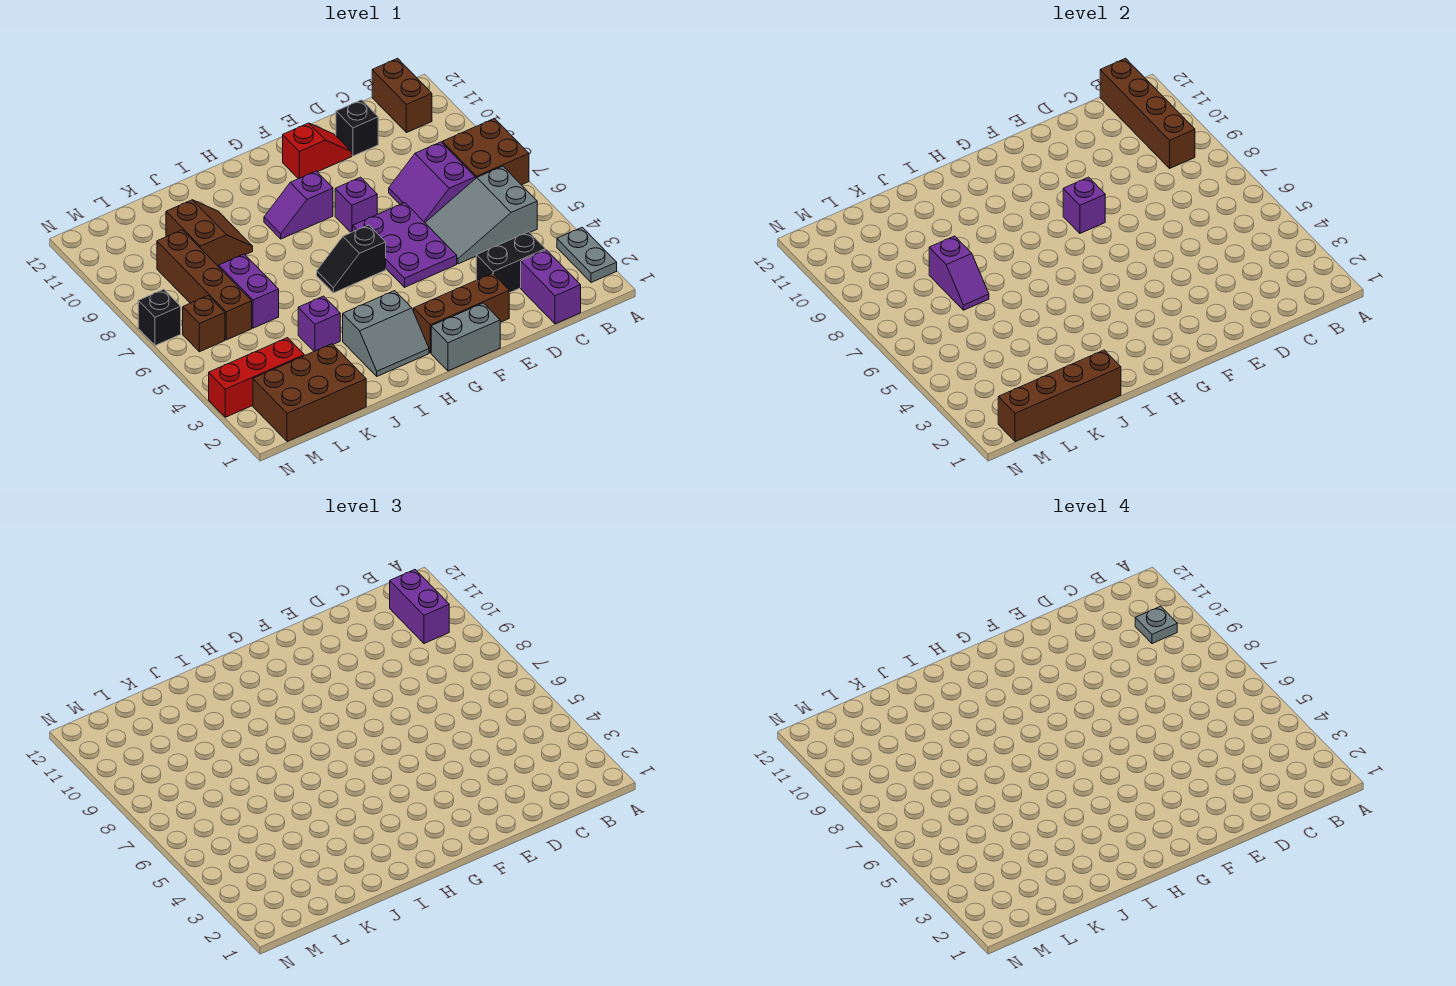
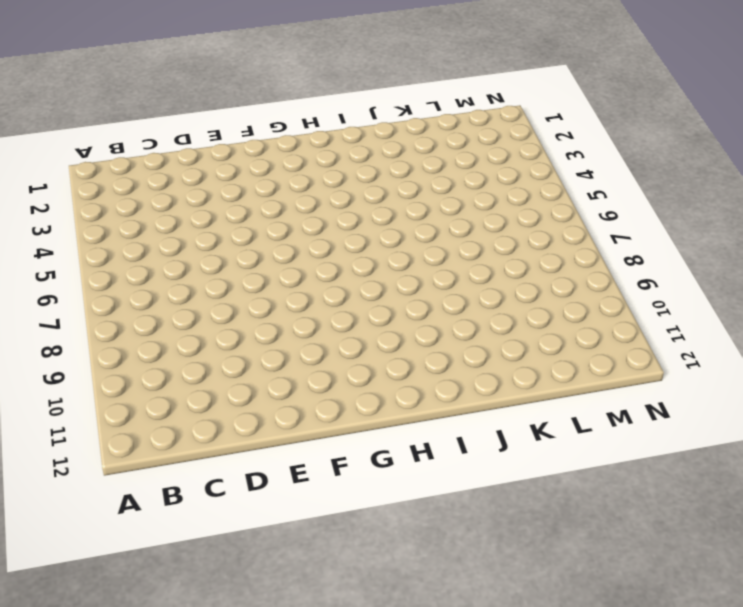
none -> grey 1x2 plate [557,227,617,282]
none -> brown 2x2 brick [442,119,529,185]
none -> grey 2x3 slope [425,166,537,264]
none -> brown 1x2 brick [372,58,432,133]

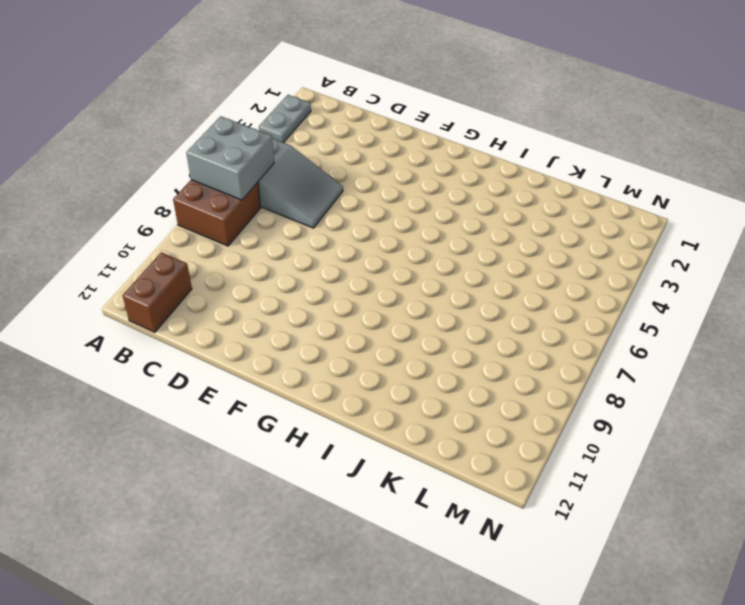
grey 2x2 brick [186,116,274,200] -> none
none -> purple 1x2 brick [521,250,581,324]
none -> black 1x2 brick [476,232,545,293]
none -> purple 2x2 slope [389,142,475,222]
none -> black 1x1 brick [336,100,378,156]

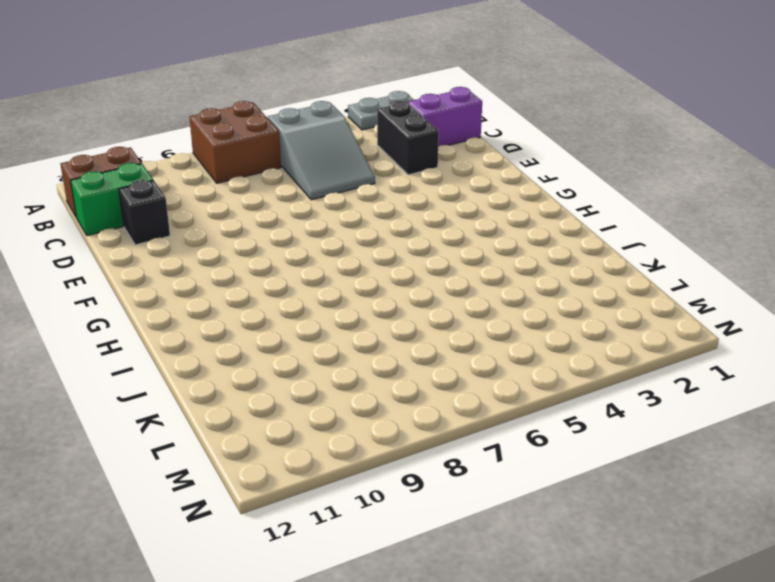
green 1x2 brick [71,163,153,236] -> none
none -> purple 2x2 slope [389,142,475,222]
none -> brown 1x3 brick [414,273,509,353]
none -> purple 2x3 plate [353,203,457,287]
none -> red 1x2 slope [283,123,352,179]

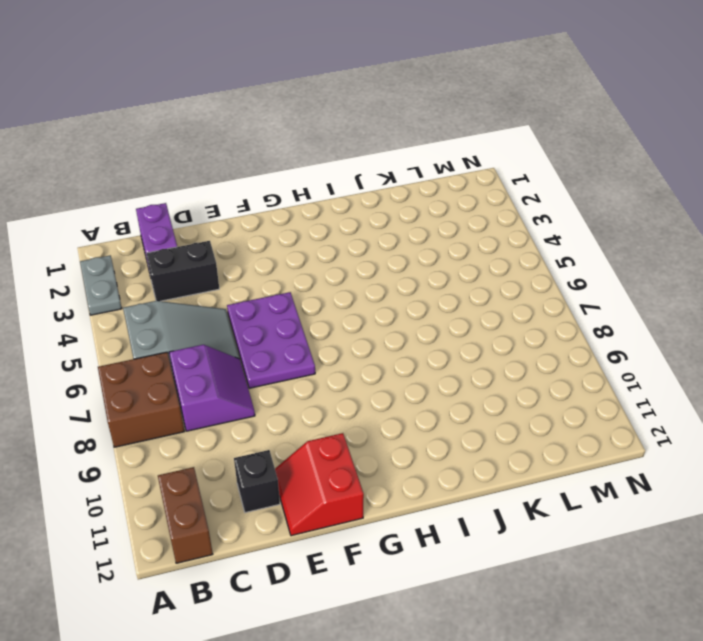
red 2x2 slope [275,433,364,536] -> red 1x2 slope [283,123,352,179]
none -> brown 1x3 brick [414,273,509,353]
none -> grey 1x2 brick [431,303,500,371]
none -> purple 1x1 brick [335,177,377,233]
none -> black 1x2 slope [317,225,386,293]

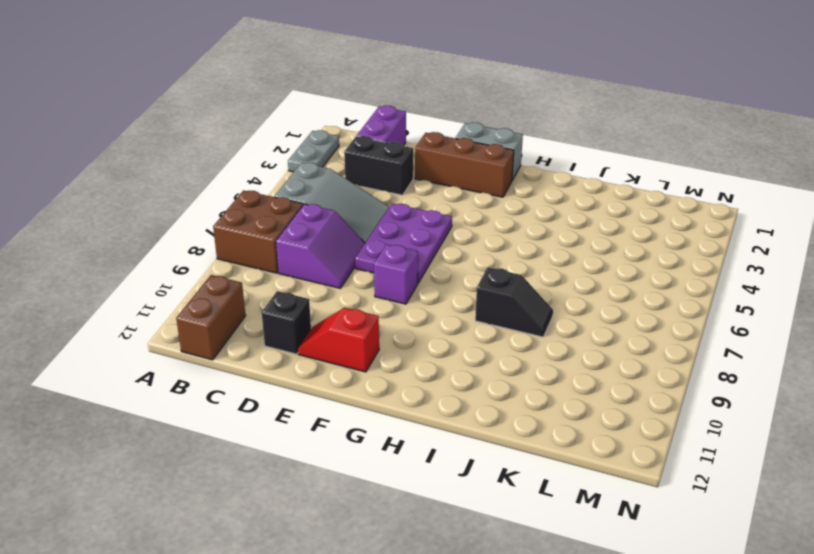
black 1x2 slope [475,267,553,337] -> black 1x2 slope moved to [317,225,386,293]
none -> purple 1x2 slope [264,171,333,239]
none -> grey 2x2 slope [343,291,429,376]
none -> purple 1x1 brick [298,296,340,351]
none -> brown 2x2 slope [166,200,253,267]

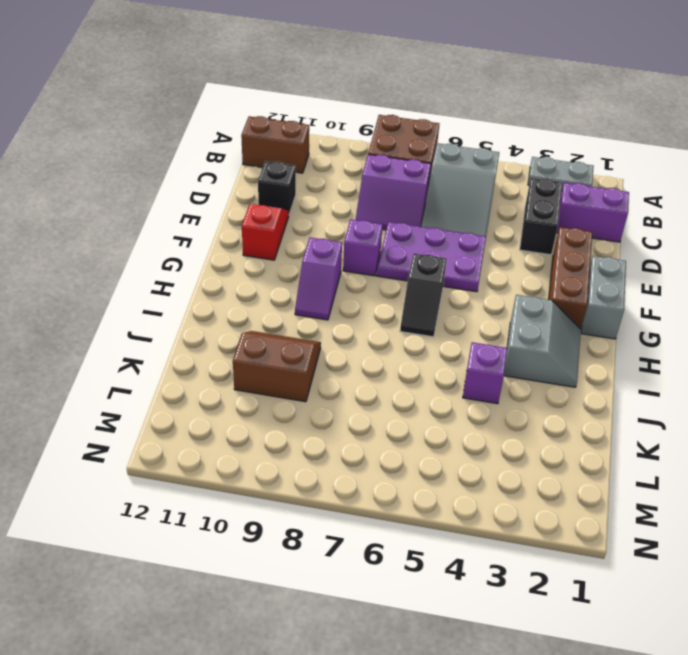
none -> brown 2x3 brick [253,344,366,442]
none -> purple 1x2 brick [219,254,279,328]
none -> red 1x3 brick [209,338,304,417]
none -> brown 1x4 brick [157,230,252,340]

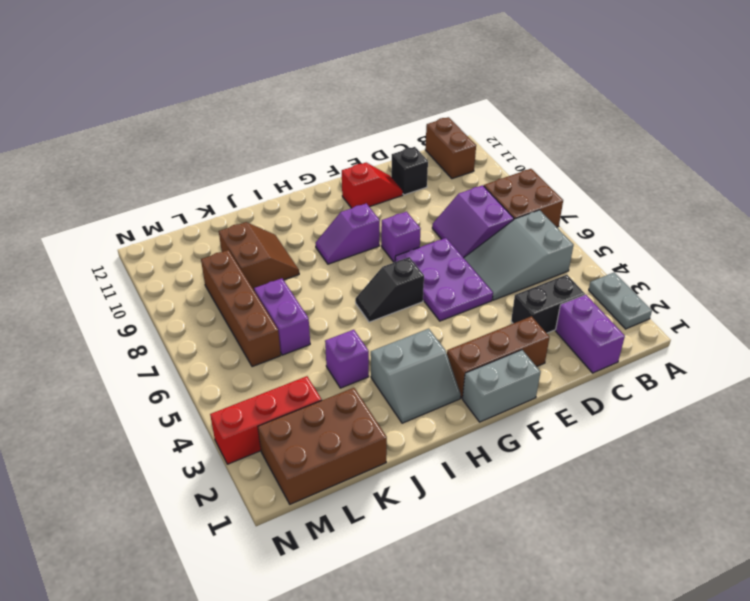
none -> brown 1x1 brick [183,296,225,352]
none -> black 1x1 brick [138,289,181,346]
none -> brown 1x4 brick [1100,58,1195,168]
none -> purple 1x1 brick [1063,177,1105,233]

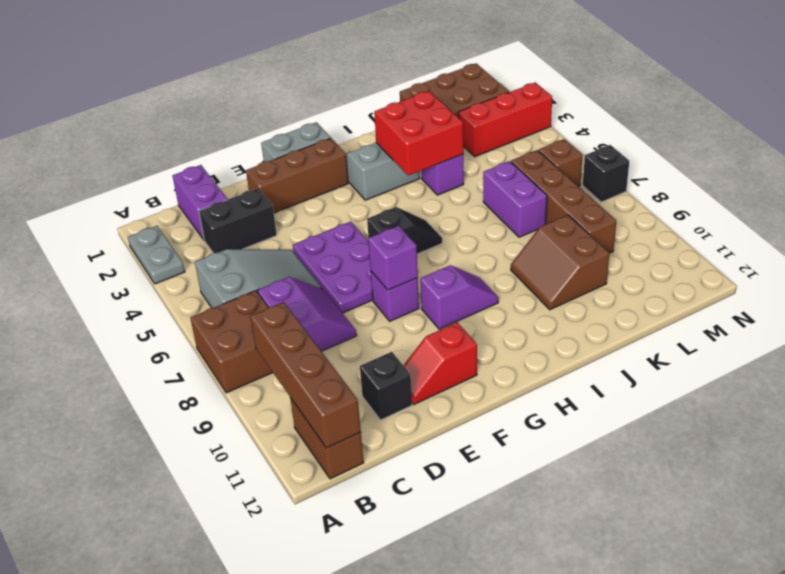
red 2x2 brick [374,91,463,176] -> none
none -> brown 1x4 brick [998,350,1121,442]
none -> purple 1x2 slope [929,236,989,310]
none -> purple 1x2 brick [390,570,449,644]
none -> grey 1x1 plate [1135,606,1177,644]

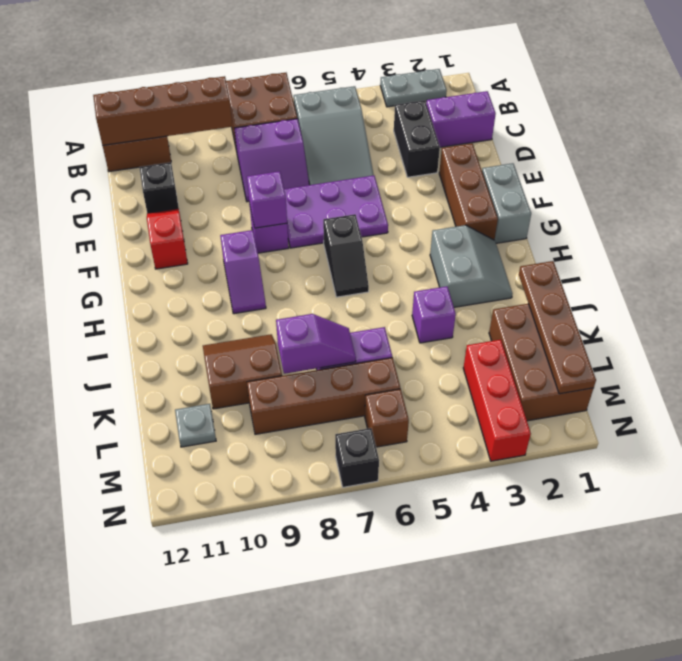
brown 1x4 plate [519,261,596,394] -> brown 1x4 brick [998,350,1121,442]
grey 1x1 plate [175,404,216,447] -> grey 1x1 plate moved to [1135,606,1177,644]
none -> purple 1x2 brick [390,570,449,644]

